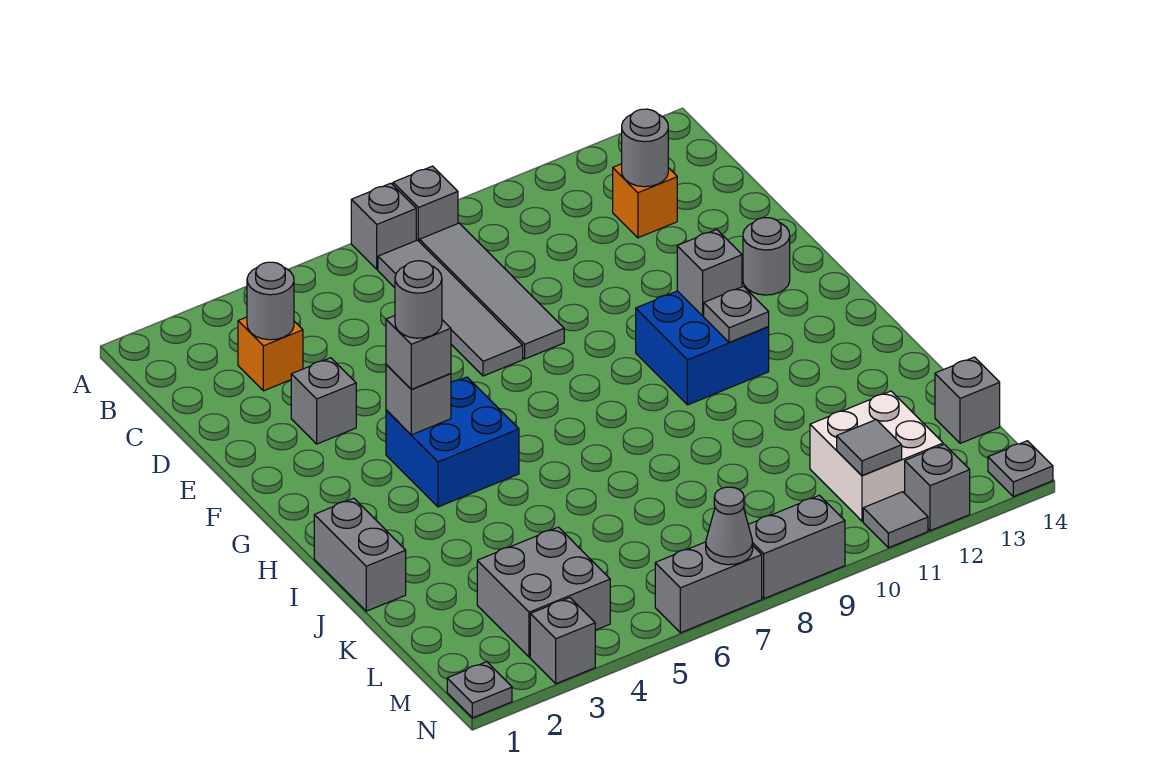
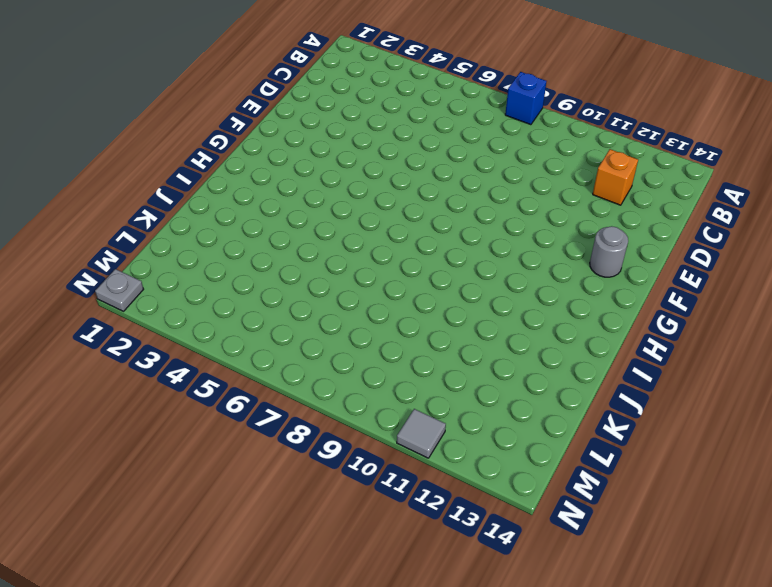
blue 1x1 brick [505,72,546,125] -> grey 1x1 brick [393,166,458,242]
none -> grey 1x1 brick [351,183,416,269]
none -> grey 1x4 tile [378,240,523,376]
none -> grey 1x4 tile [420,223,564,359]
none -> orange 1x1 brick [238,317,303,391]

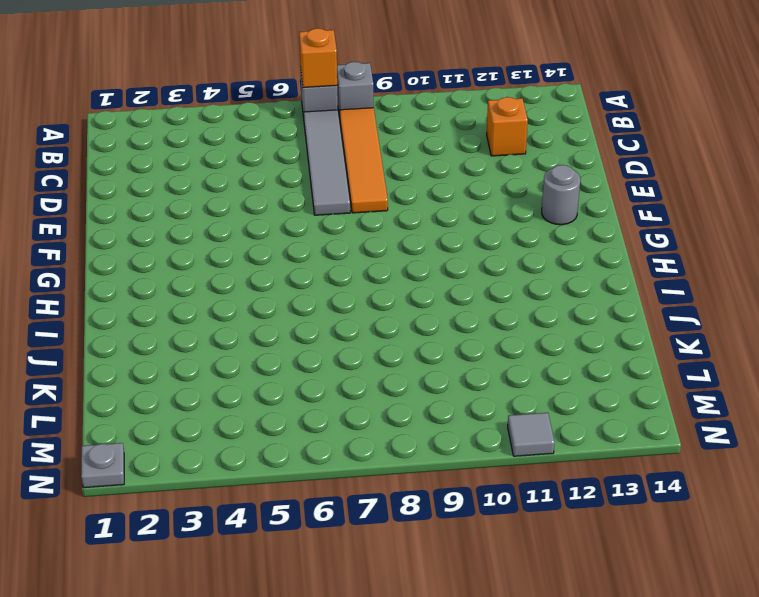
orange 1x1 brick [299,28,337,87] -> orange 1x1 brick moved to [238,317,303,391]
orange 1x4 tile [340,108,388,213] -> grey 1x4 tile [420,223,564,359]
none -> grey 1x1 brick [291,358,356,444]
none -> blue 2x2 brick [386,377,519,507]
none -> blue 2x2 brick [636,291,769,405]
none -> grey 1x2 brick [314,498,406,611]

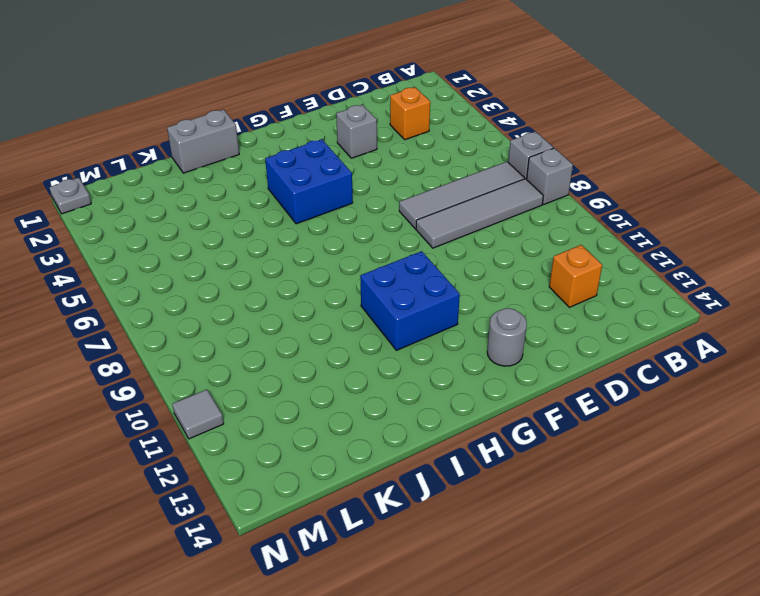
none -> grey 2x2 brick [477,527,610,657]
none -> white 2x2 brick [810,391,943,521]
none -> grey 1x1 brick [935,357,1000,443]
none -> grey 1x1 brick [530,598,595,684]

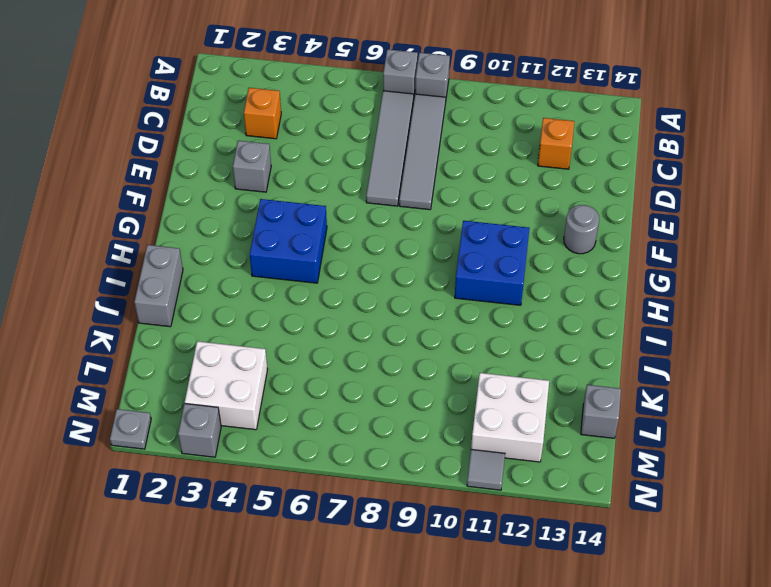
white 2x2 brick [185,341,268,430] -> grey 2x2 brick [477,527,610,657]
none -> grey 1x2 brick [655,542,762,633]
none -> grey 1x2 brick [748,495,845,599]
none -> grey 1x1 brick [905,444,970,531]
none -> grey 1x1 plate [988,441,1053,497]

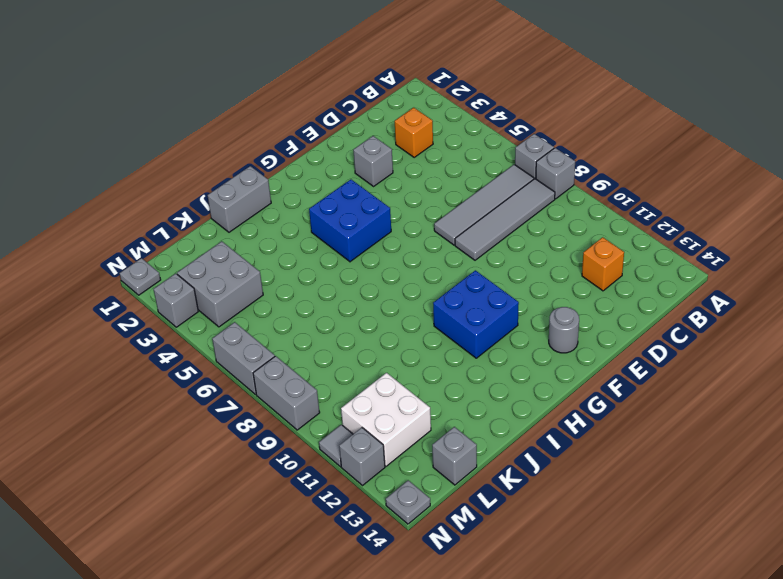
none -> grey 1x1 round brick [247,262,294,340]
none -> grey 1x1 round brick [622,109,668,187]
none -> grey 1x1 brick [386,365,451,435]
none -> grey 1x1 brick [677,229,742,316]

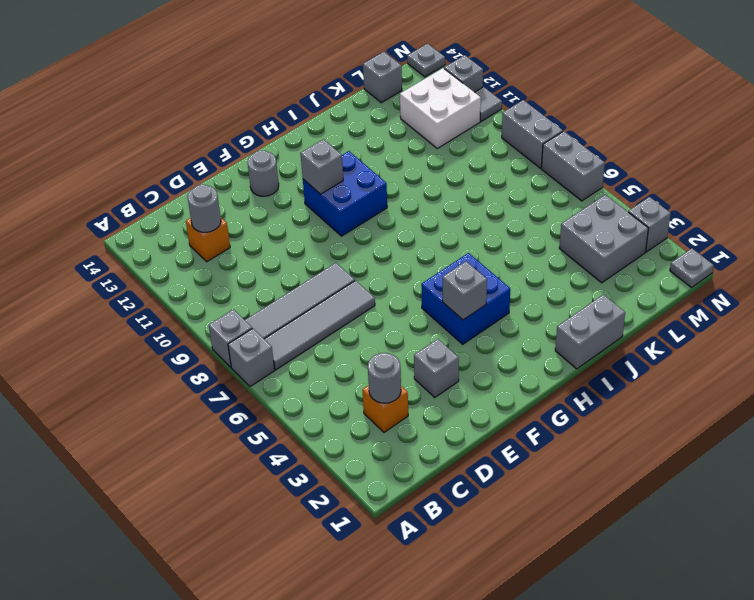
none -> grey 1x1 plate [704,286,769,342]
none -> grey 1x1 tile [837,420,902,476]
none -> grey 1x1 cone [706,487,753,565]
none -> grey 1x1 brick [386,316,451,389]

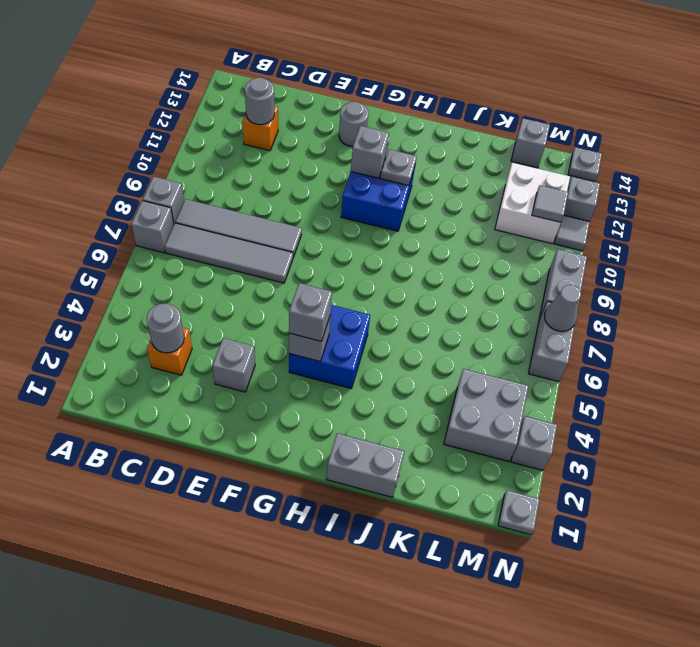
none -> grey 1x1 round brick [395,261,442,338]

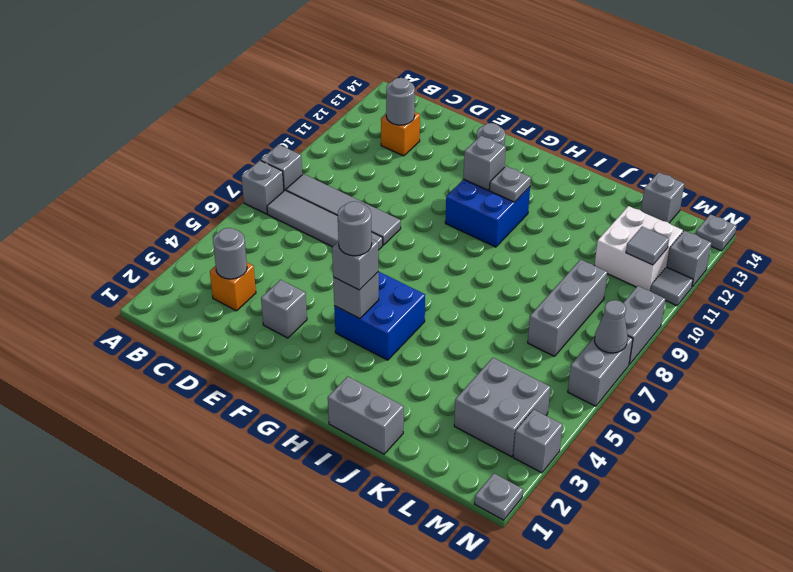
grey 1x3 brick [528,260,607,356] -> none

